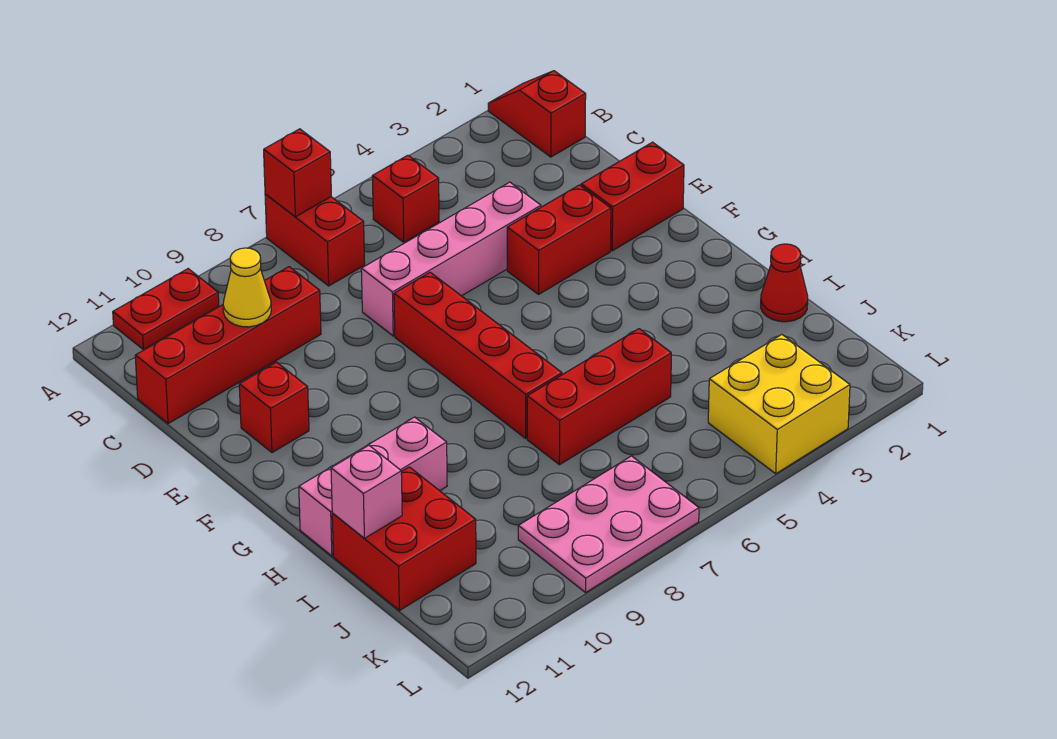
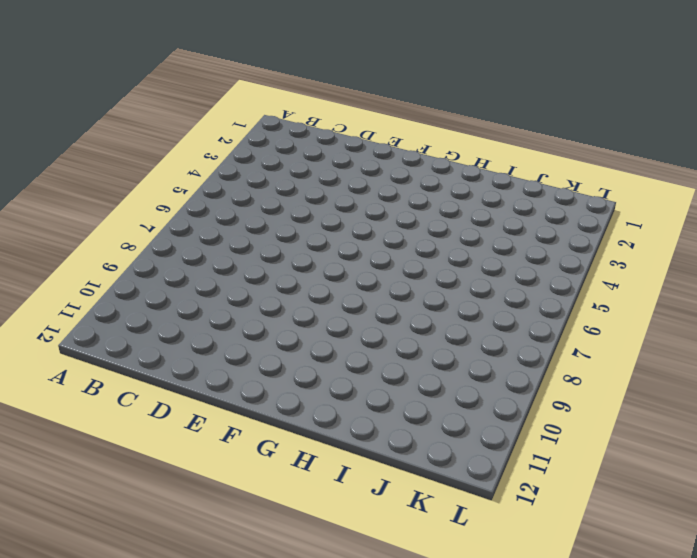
none -> red 1x2 slope [488,71,586,157]
none -> red 1x2 brick [265,194,365,286]
none -> red 1x2 plate [113,269,219,350]

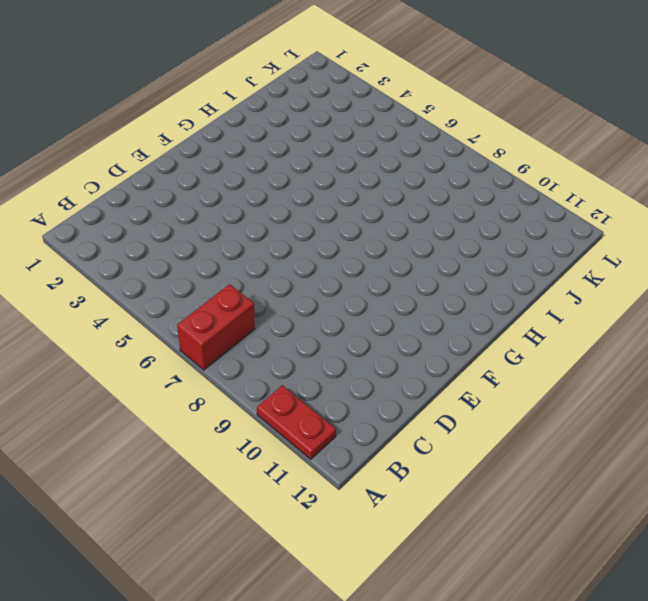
none -> red 1x2 slope [488,71,586,157]
none -> red 1x1 brick [372,155,439,242]
none -> red 1x4 brick [135,267,321,424]

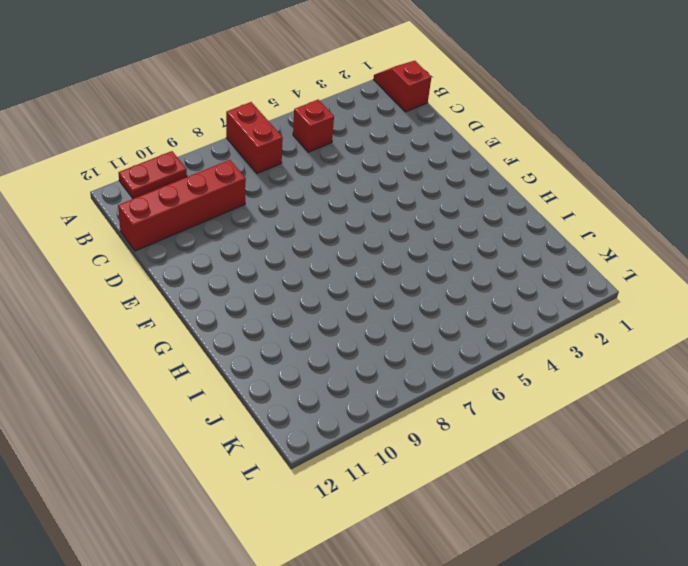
none -> pink 1x4 brick [361,182,541,336]
none -> red 1x2 brick [581,142,684,251]
none -> red 1x2 brick [507,185,611,294]

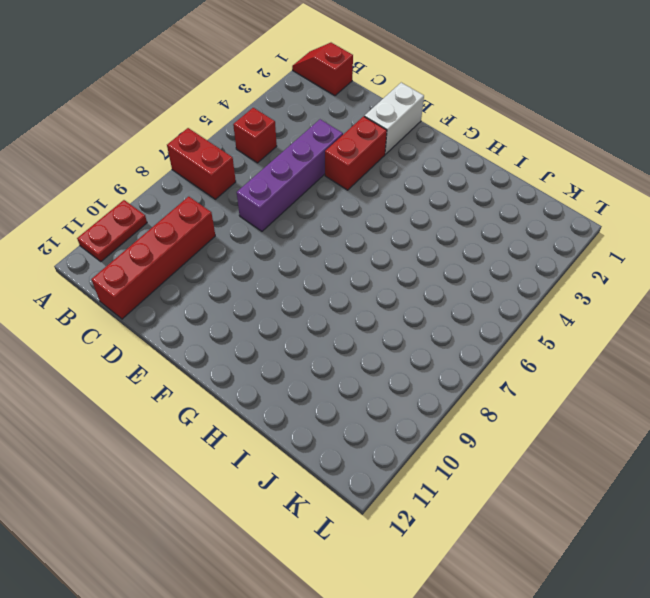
purple 1x4 brick [237,119,343,231] -> pink 1x4 brick [361,182,541,336]
white 1x2 brick [364,83,424,154] -> red 1x2 brick [581,142,684,251]
none -> red 1x4 brick [394,272,562,438]
none -> red 1x1 brick [239,362,309,453]
none -> pink 1x3 brick [299,417,447,556]

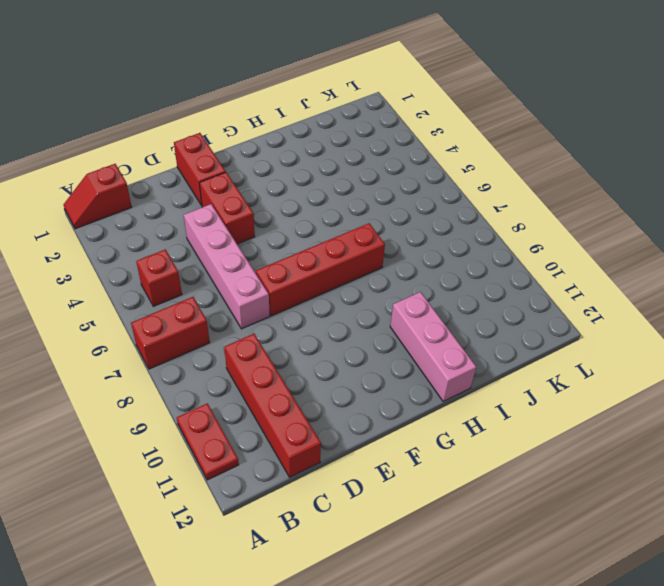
none -> red 1x1 brick [239,362,309,453]
none -> red 1x1 cone [761,244,808,322]
none -> red 1x3 brick [527,329,671,465]

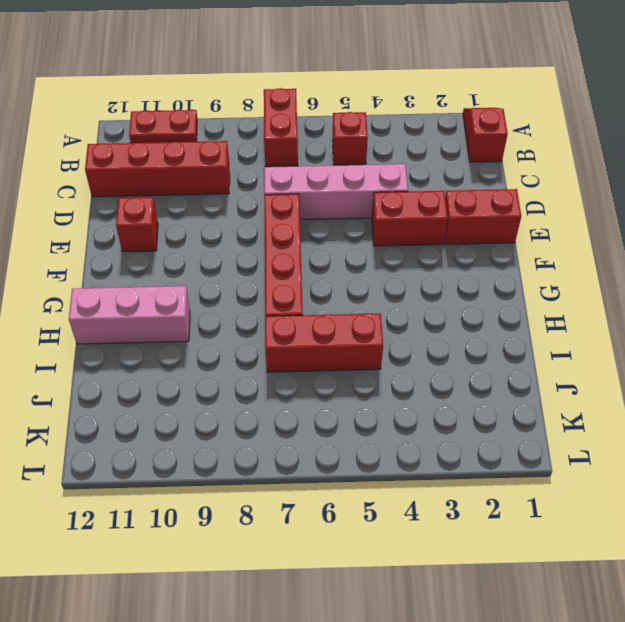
none -> red 1x1 cone [761,244,808,322]
none -> red 2x2 brick [332,467,476,611]
none -> yellow 2x2 brick [708,335,850,474]

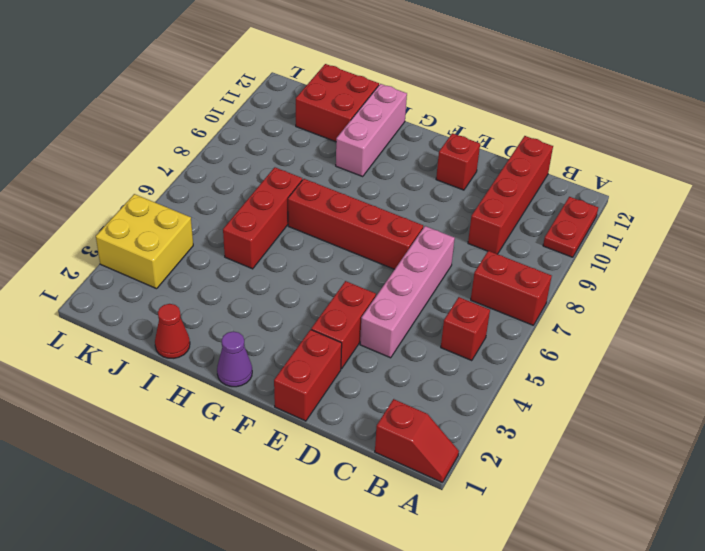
purple 1x1 cone [217,332,252,387] -> none
none -> pink 2x3 plate [518,456,699,592]
none -> red 1x1 brick [264,129,331,217]
none -> yellow 1x1 cone [223,248,271,327]

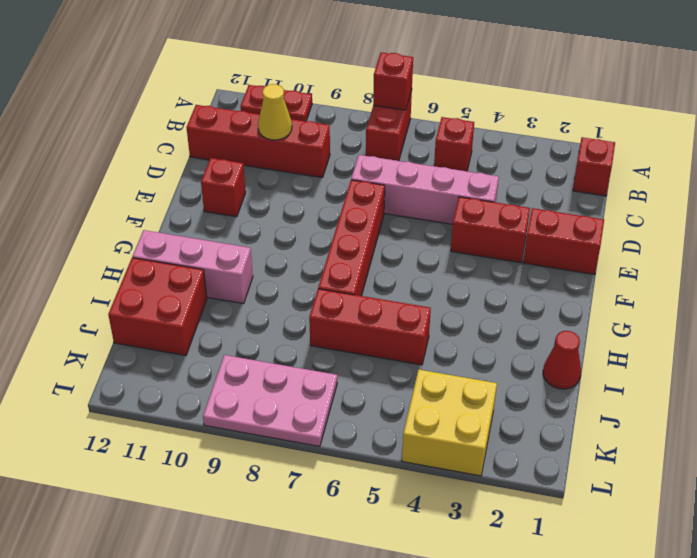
none -> pink 1x1 brick [331,446,402,538]

